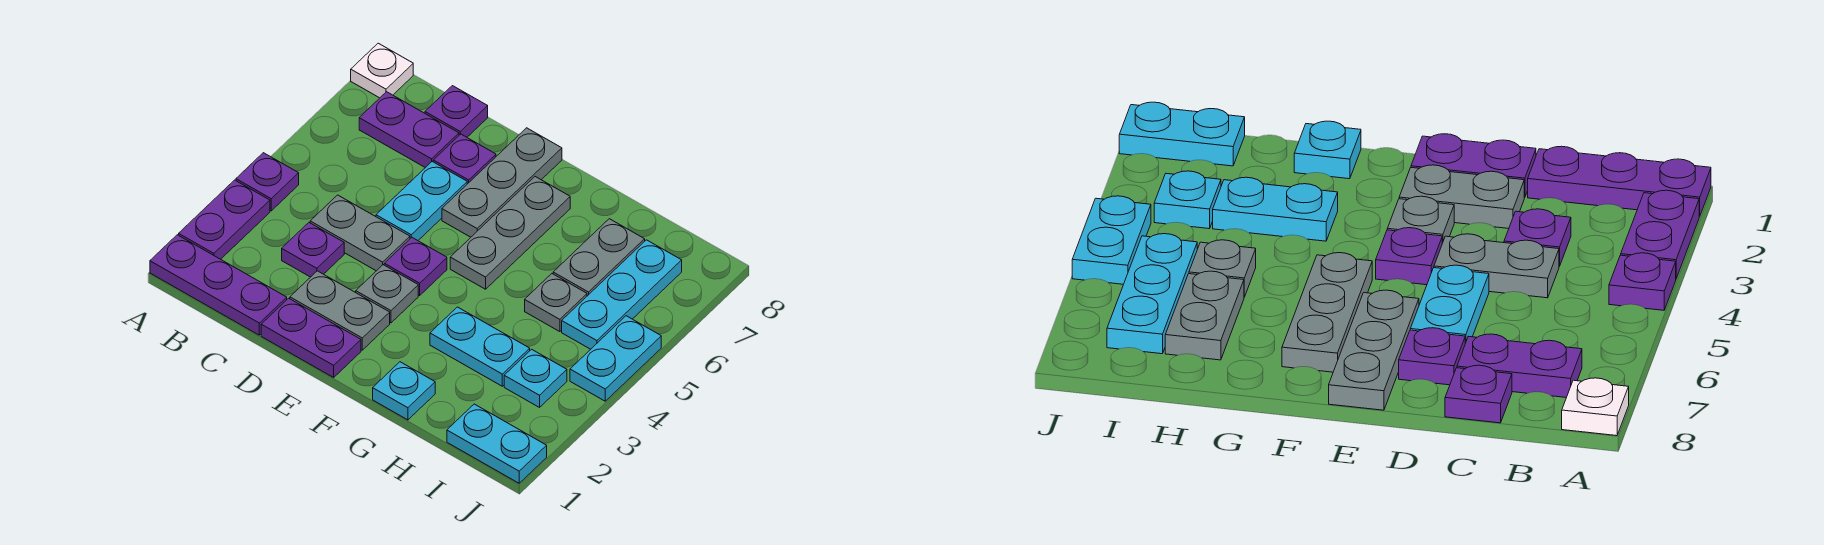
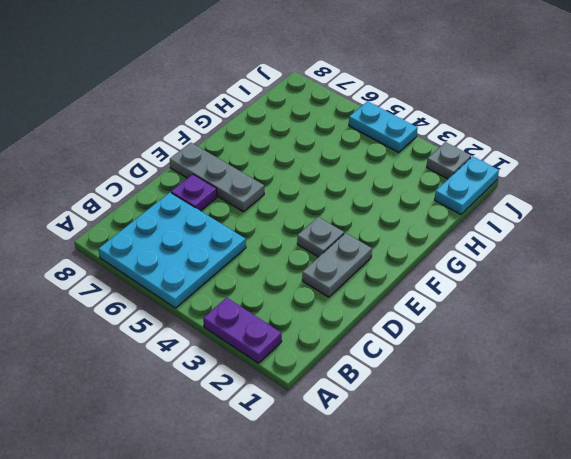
cyan 3x3 plate [98,193,246,308] -> purple 1x2 plate [359,92,459,168]
grey 1x1 plate [427,142,471,179] -> grey 1x1 plate moved to [525,274,587,332]
none -> purple 1x3 plate [150,235,287,335]
none -> purple 1x1 plate [236,153,299,211]
none -> white 1x1 plate [351,43,413,98]

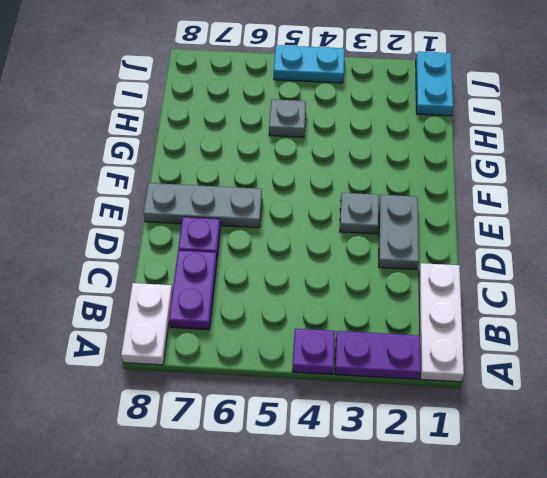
white 1x3 plate [419,263,464,382] -> purple 1x3 plate [150,235,287,335]
white 1x2 plate [121,283,173,365] -> white 1x1 plate [351,43,413,98]
none -> purple 1x1 plate [282,223,344,277]
none -> grey 1x2 plate [310,195,410,271]
none -> purple 1x1 plate [425,86,488,137]

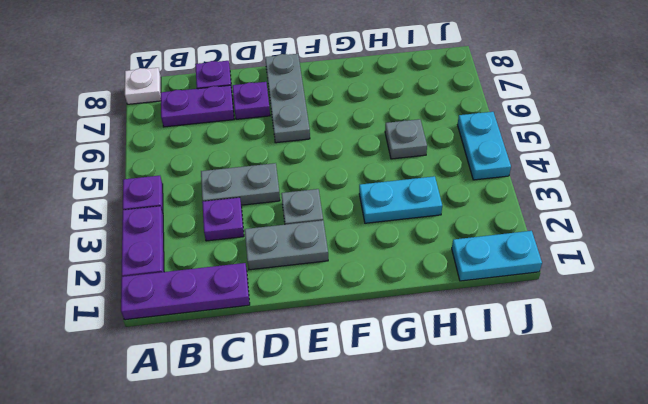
none -> purple 1x2 plate [261,298,361,377]
none -> cyan 1x2 plate [376,162,467,240]
none -> purple 1x1 plate [384,237,447,295]

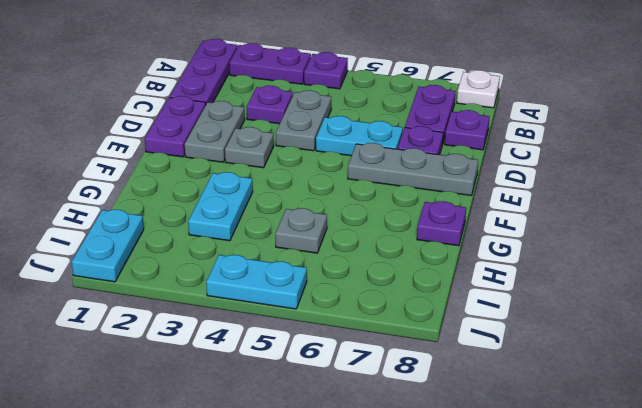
purple 1x1 plate [417,201,466,246] -> purple 1x1 plate moved to [384,237,447,295]
none -> grey 1x3 plate [450,177,570,289]
none -> cyan 1x1 plate [373,362,435,420]
none -> grey 1x2 plate [553,219,645,296]

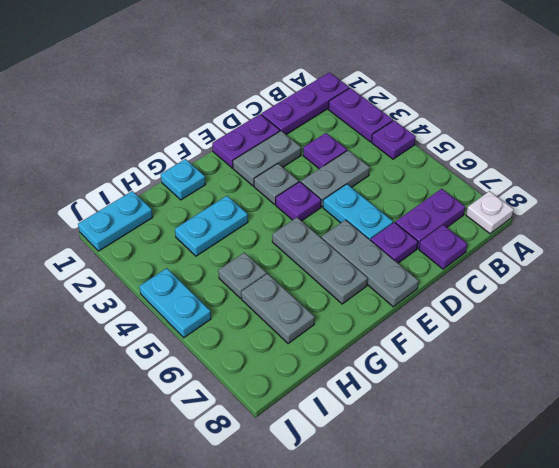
none -> cyan 1x1 plate [504,349,567,407]
none -> cyan 1x3 plate [562,240,682,349]

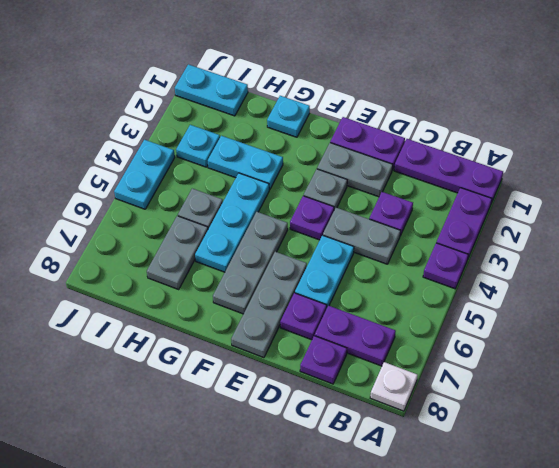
cyan 1x3 plate [195,173,269,272] -> cyan 1x3 plate moved to [562,240,682,349]

